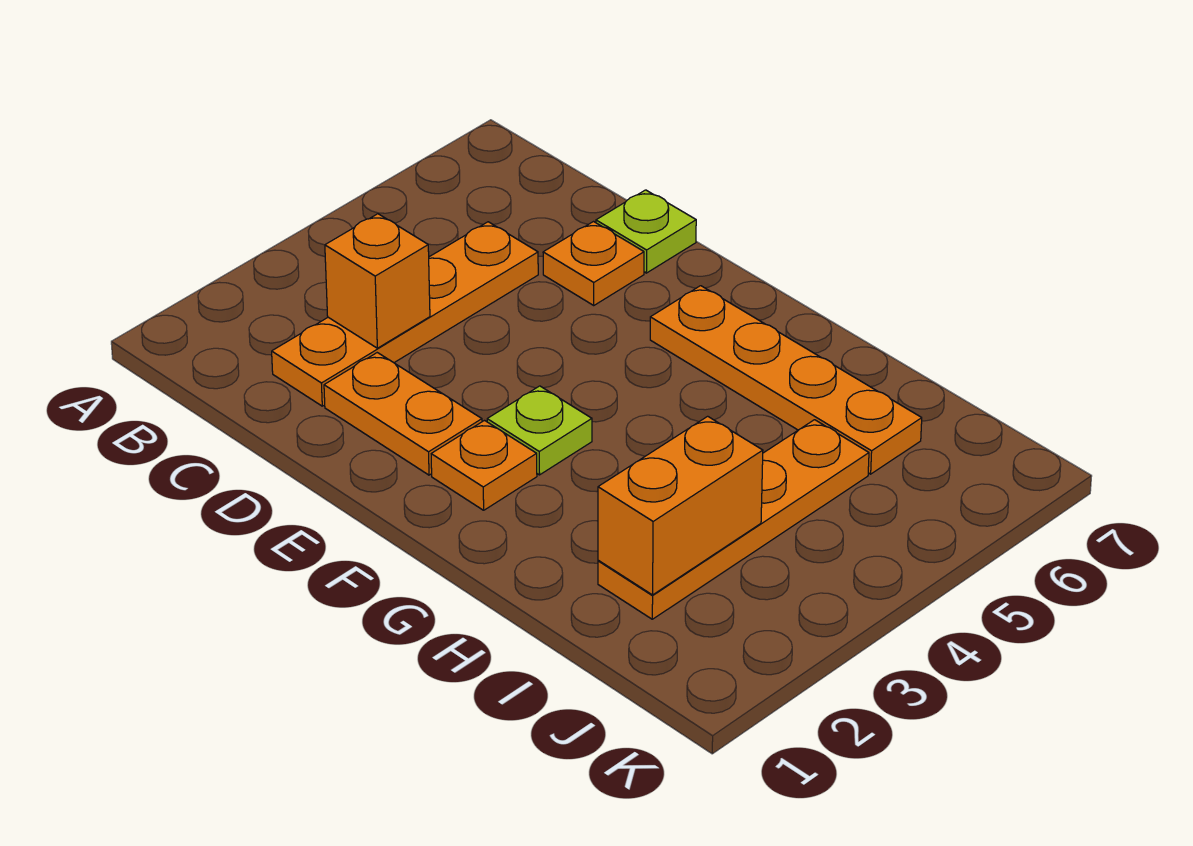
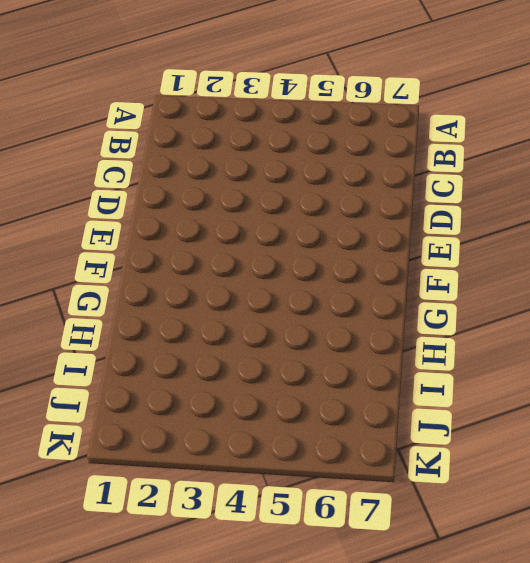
none -> orange 1x4 plate [272,222,538,406]
none -> orange 1x2 plate [324,353,482,475]

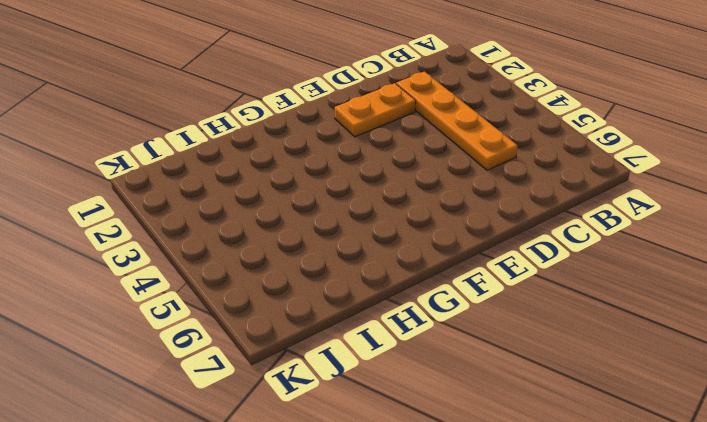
none -> orange 1x1 plate [543,222,644,305]
none -> lime 1x1 plate [596,190,696,273]

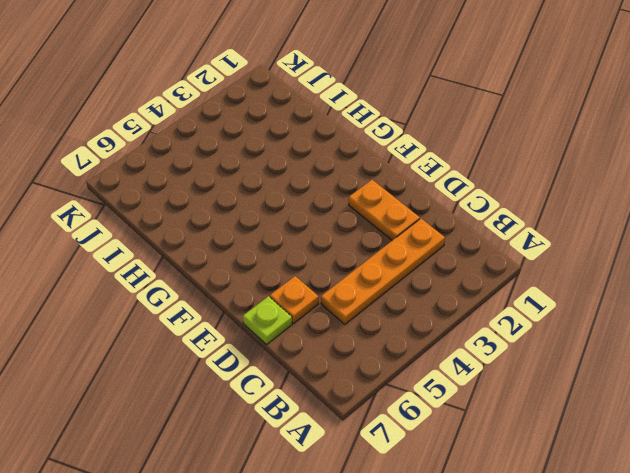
none -> orange 1x1 plate [431,421,537,510]
none -> lime 1x1 plate [487,386,592,475]

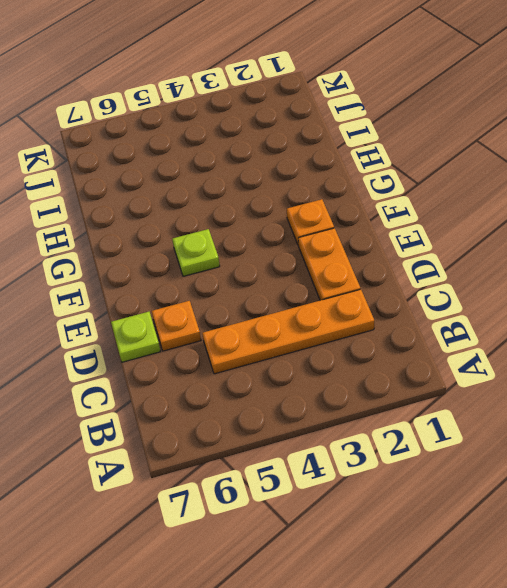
lime 1x1 plate [172,229,220,276] -> lime 1x1 plate moved to [487,386,592,475]
none -> orange 1x4 plate [650,286,922,474]
none -> orange 1x4 plate [598,420,869,619]

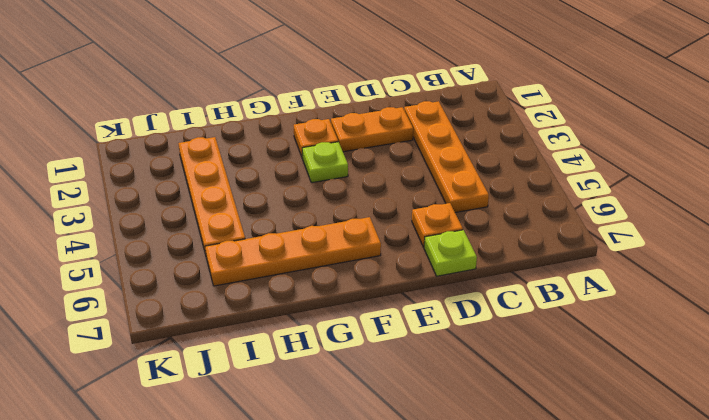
none -> orange 1x1 brick [325,214,430,348]
none -> orange 1x2 brick [598,416,763,595]

